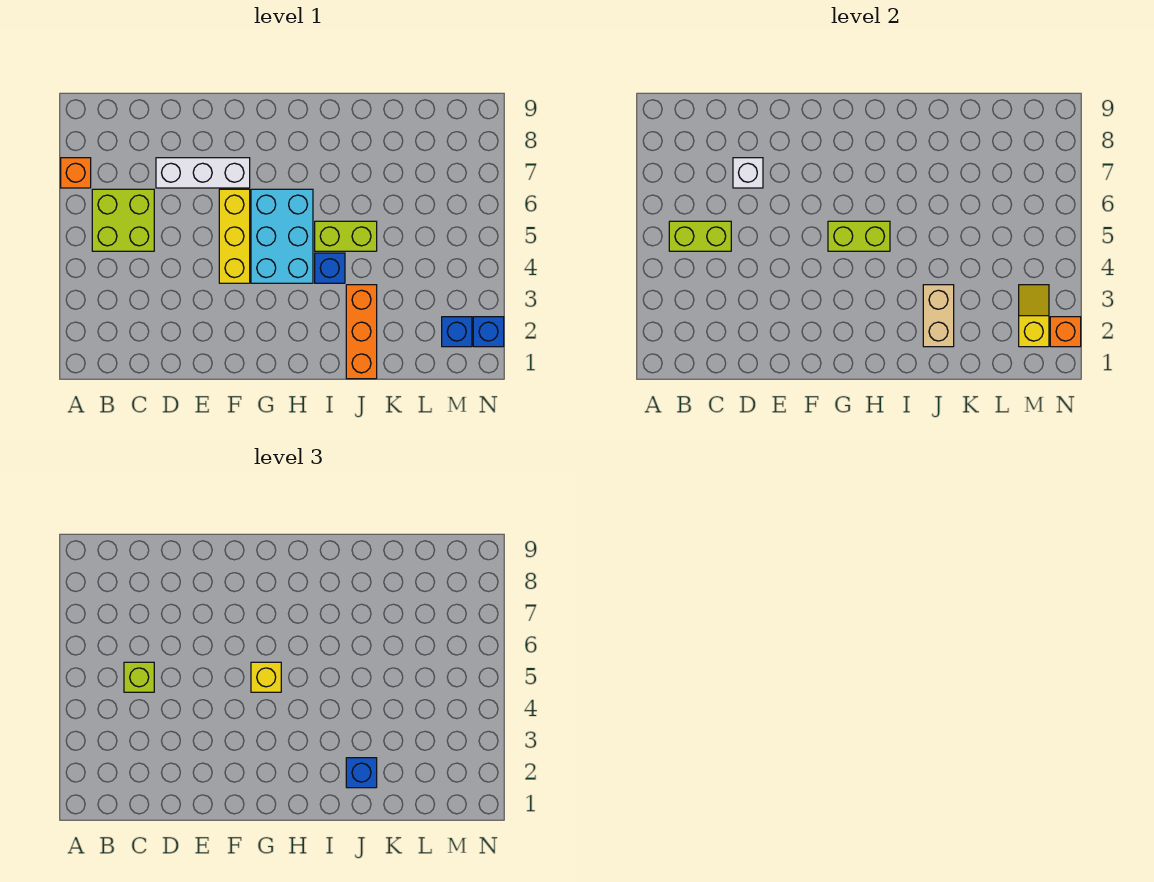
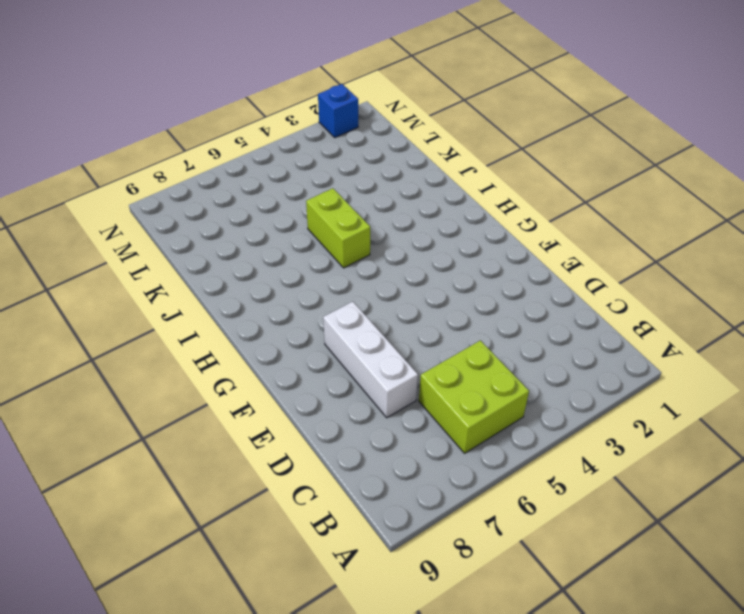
none -> orange 1x1 brick [61,158,91,188]
none -> yellow 1x3 brick [219,189,250,283]
none -> cyan 2x3 brick [251,189,313,283]

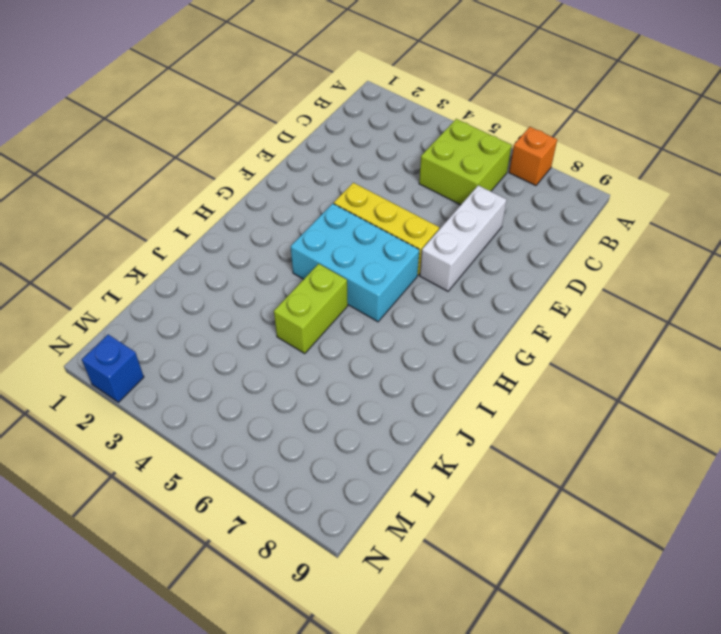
none -> blue 1x1 brick [315,253,345,283]
none -> orange 1x3 brick [346,285,377,379]
none -> blue 1x1 brick [442,317,472,347]

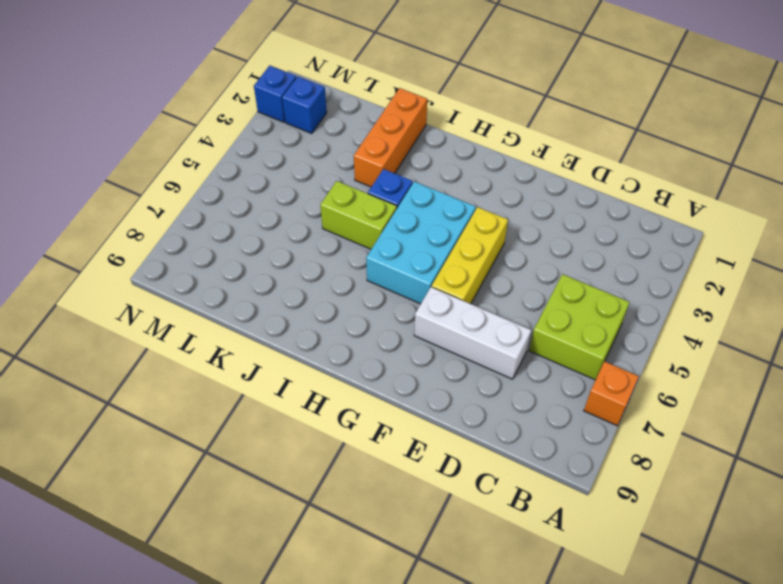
none -> lime 1x2 brick [669,221,731,251]
none -> white 1x1 brick [733,158,763,188]
none -> lime 1x2 brick [828,221,890,251]

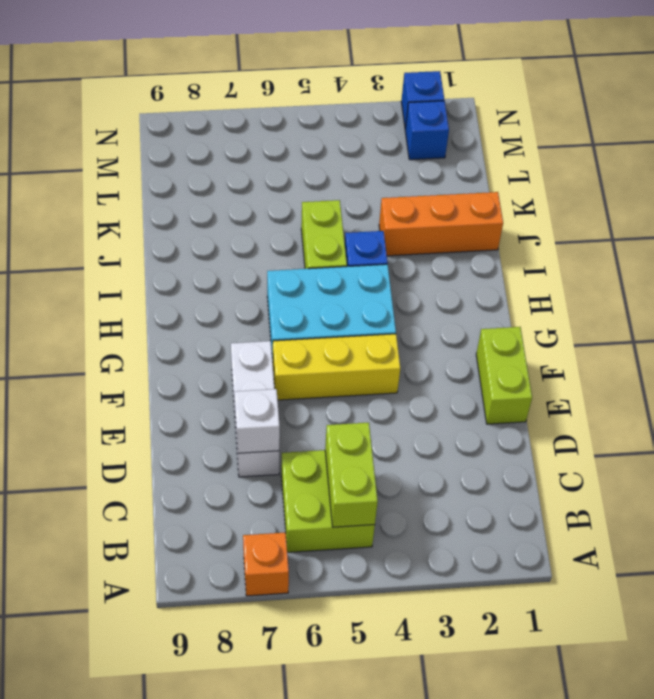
lime 1x2 brick [476,327,532,424] -> lime 1x2 brick moved to [828,221,890,251]
none -> tan 1x2 brick [923,285,954,347]
none -> yellow 1x2 slope [1019,285,1049,347]
none -> orange 1x1 brick [1050,317,1081,347]

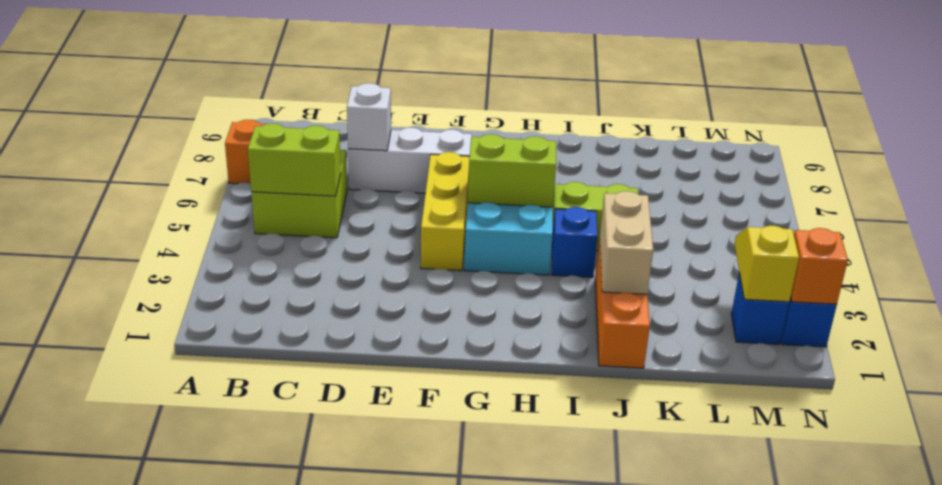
none -> lime 1x1 brick [124,662,154,692]
none -> yellow 1x1 brick [251,662,281,692]
none -> blue 1x1 brick [346,758,377,788]

